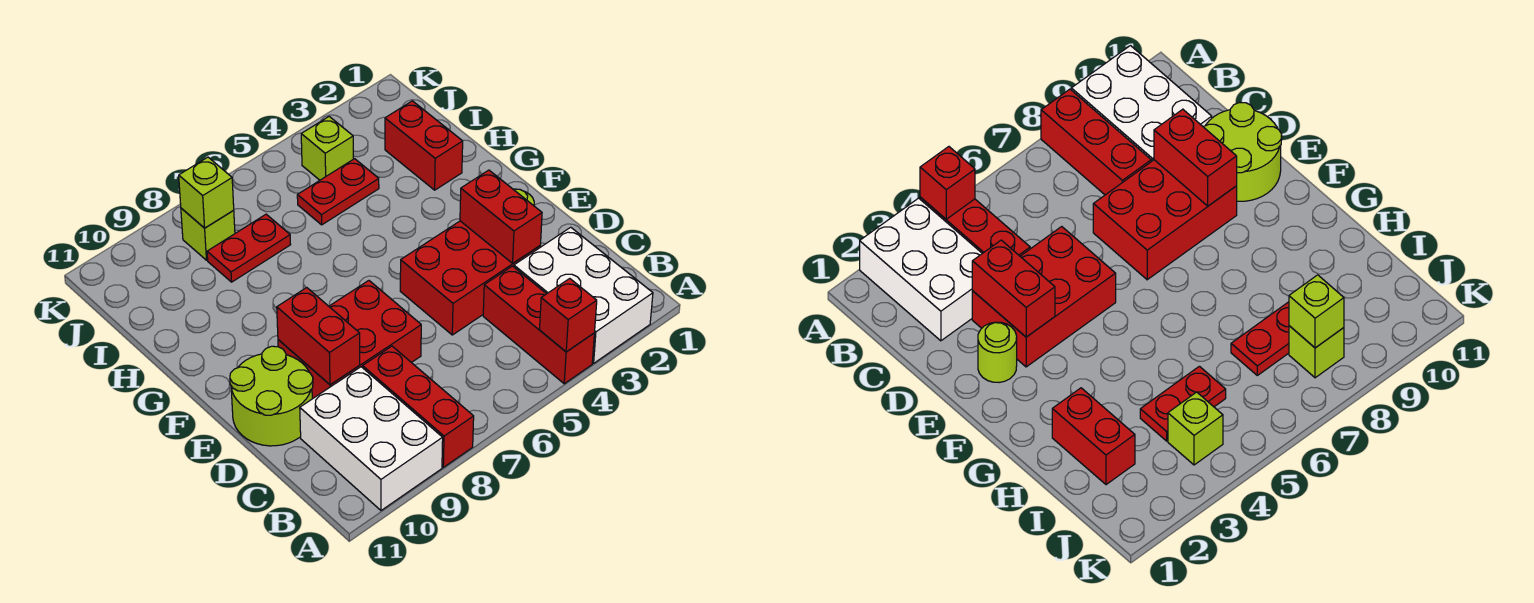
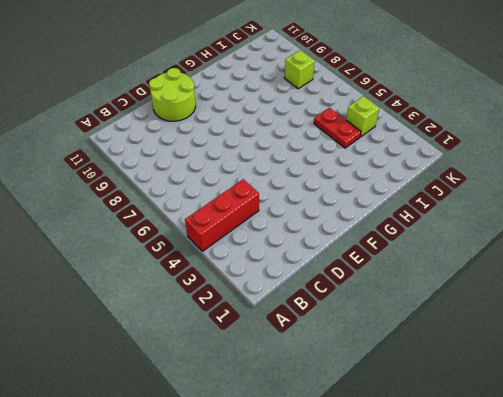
none -> white 2x3 brick [514,227,653,363]
none -> red 1x3 brick [363,346,474,467]
none -> white 2x3 brick [300,367,443,510]

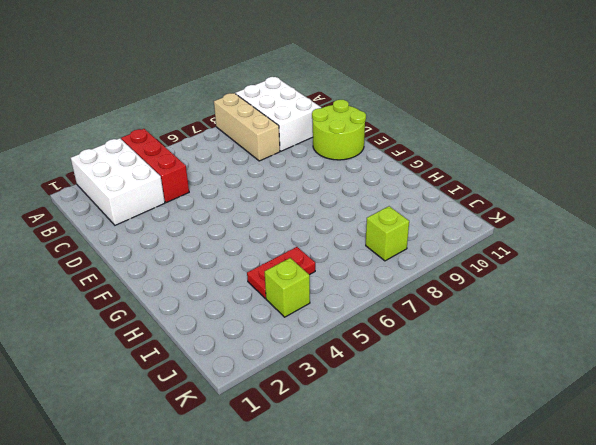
tan 1x3 brick [214,93,280,161] -> red 1x3 brick [363,346,474,467]
none -> red 2x3 brick [400,221,540,335]
none -> red 2x3 brick [278,281,421,399]
none -> lime 1x1 round brick [978,322,1017,382]

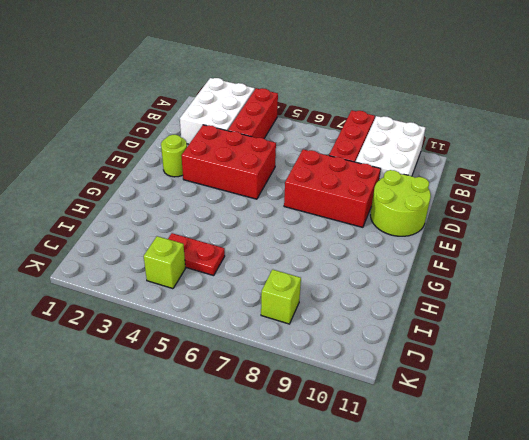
none -> red 1x2 brick [385,101,463,190]
none -> red 1x2 plate [207,214,291,282]
none -> red 1x1 brick [540,279,597,352]

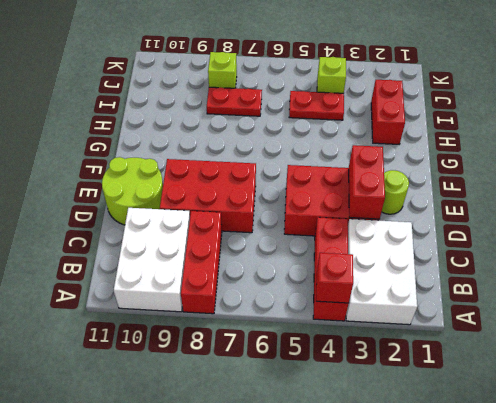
none -> red 1x2 brick [277,288,360,385]
none -> lime 1x1 brick [179,157,234,228]

